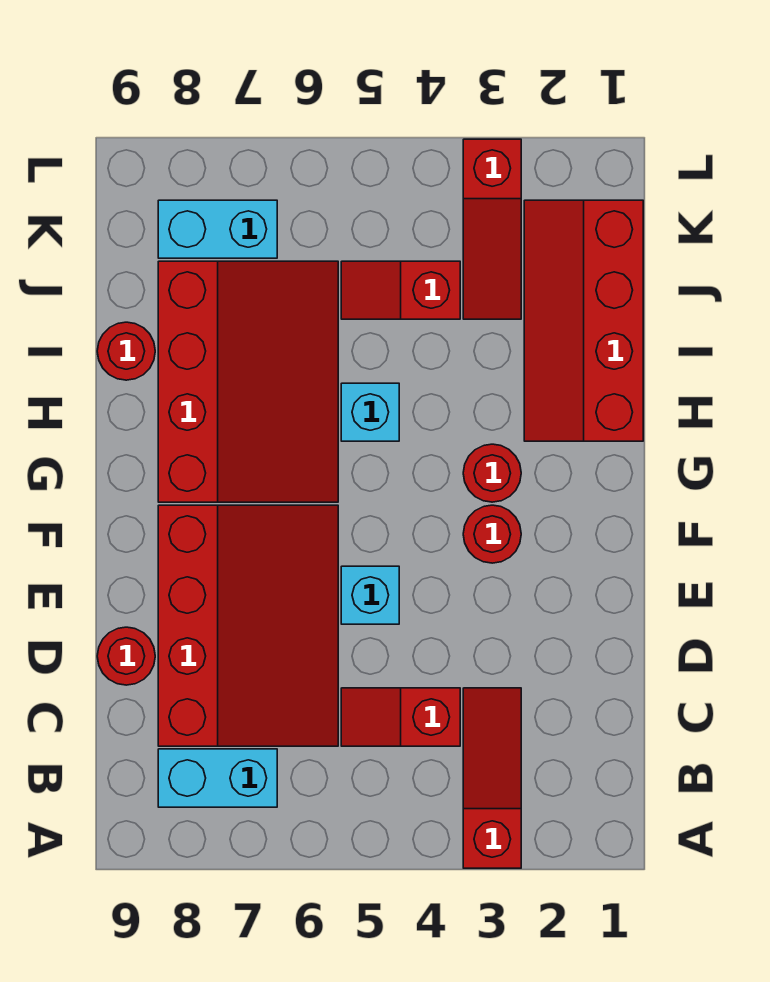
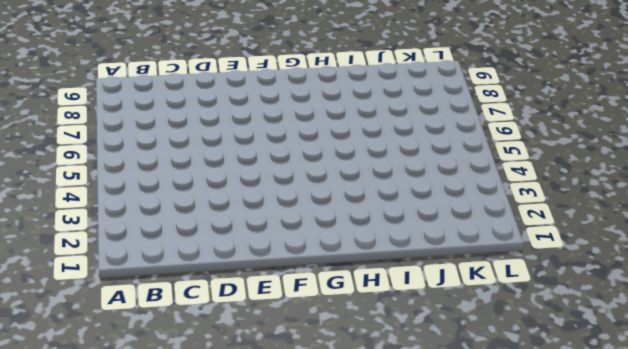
none -> red 1x3 slope [463,688,521,868]
none -> cyan 1x2 brick [158,749,277,807]
none -> red 1x2 slope [341,688,460,746]

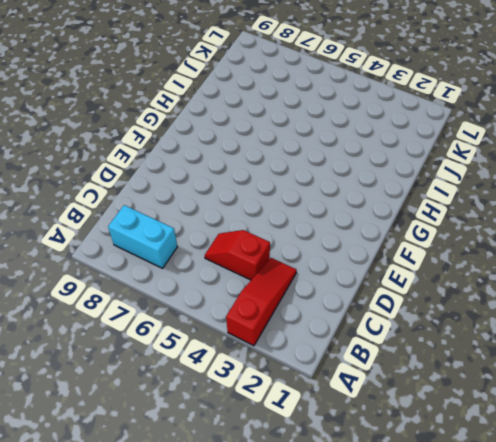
none -> red 3x4 slope [158,505,338,746]
none -> red 1x1 round brick [97,627,155,685]
none -> cyan 1x1 brick [341,566,399,624]

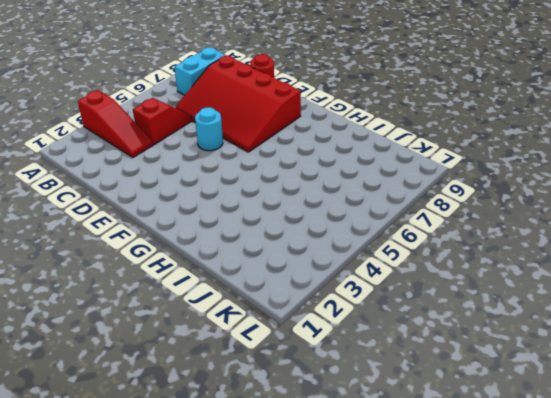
cyan 1x1 round brick [195,107,223,151] -> cyan 1x1 brick [341,566,399,624]
none -> red 1x1 round brick [463,505,521,563]
none -> red 1x1 round brick [463,444,521,502]
none -> red 3x4 slope [158,261,338,502]

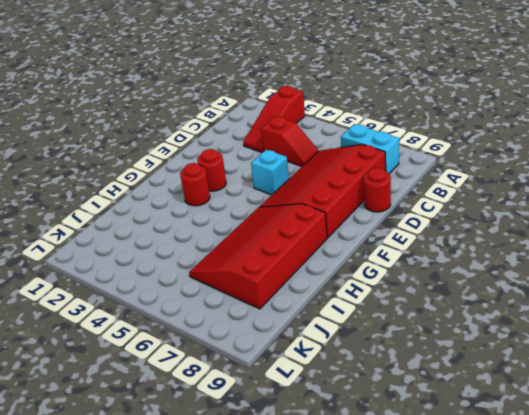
none -> red 2x4 slope [524,200,643,441]
none -> cyan 1x1 brick [341,383,399,441]
none -> red 1x1 round brick [97,322,155,380]

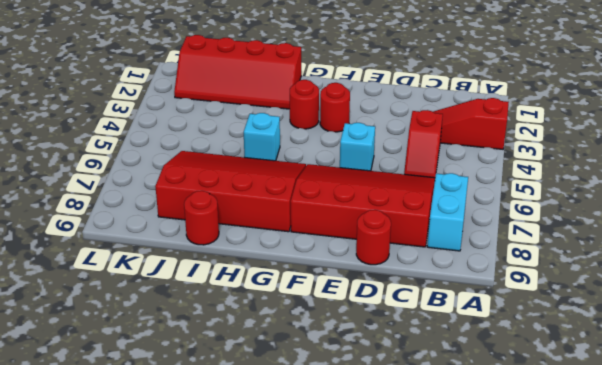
none -> red 1x3 slope [463,139,521,319]
none -> red 1x2 slope [341,261,460,319]
none -> cyan 1x2 brick [158,200,277,258]

